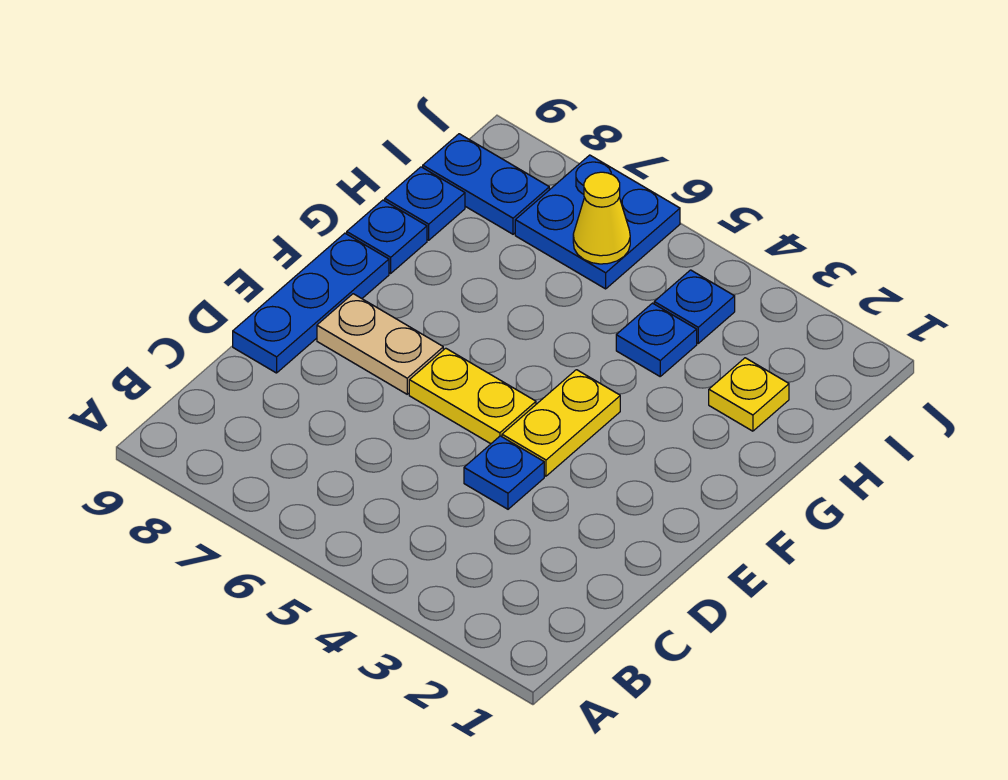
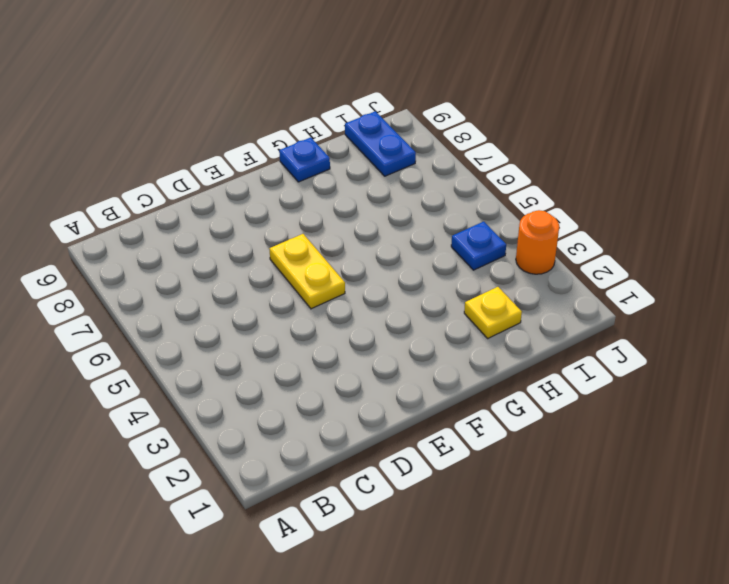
orange 1x1 round brick [516,210,559,274] -> none
none -> blue 1x1 plate [464,436,544,509]
none -> blue 1x3 plate [233,233,389,373]
none -> yellow 1x2 plate [502,370,620,476]

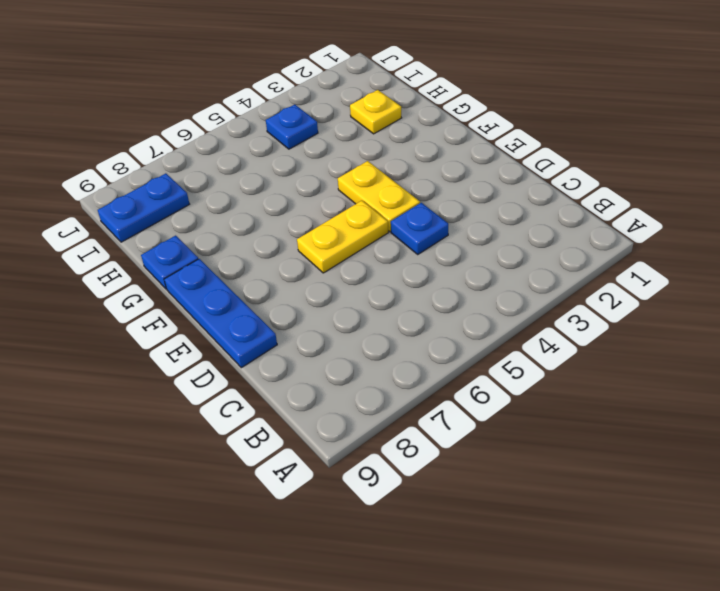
none -> tan 1x2 plate [317,294,443,394]
none -> blue 1x1 plate [616,303,697,376]
none -> blue 1x1 plate [385,167,465,240]

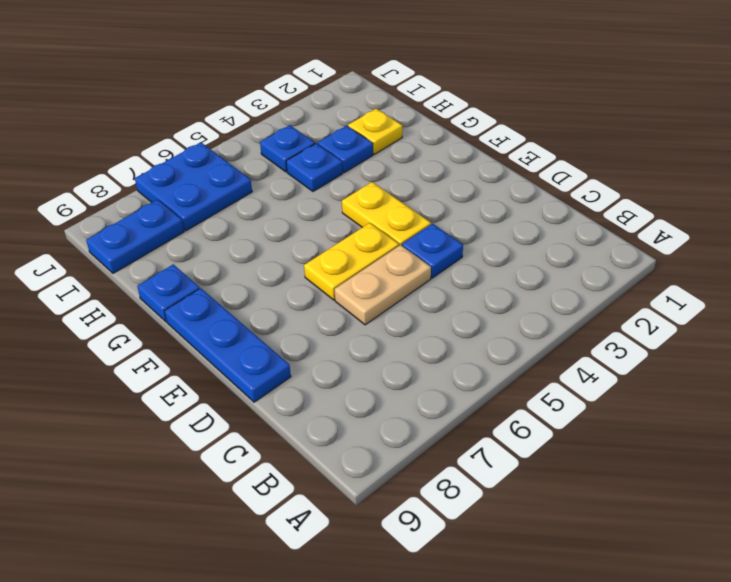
tan 1x2 plate [335,245,431,325] -> tan 1x2 plate moved to [317,294,443,394]
blue 1x1 plate [318,126,373,172] -> blue 1x1 plate moved to [385,167,465,240]
none -> yellow 1x1 cone [573,172,630,264]

